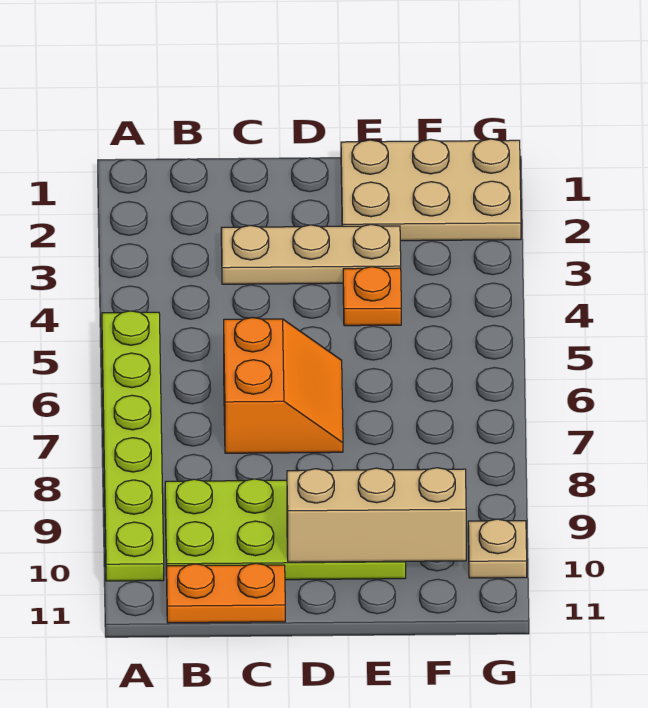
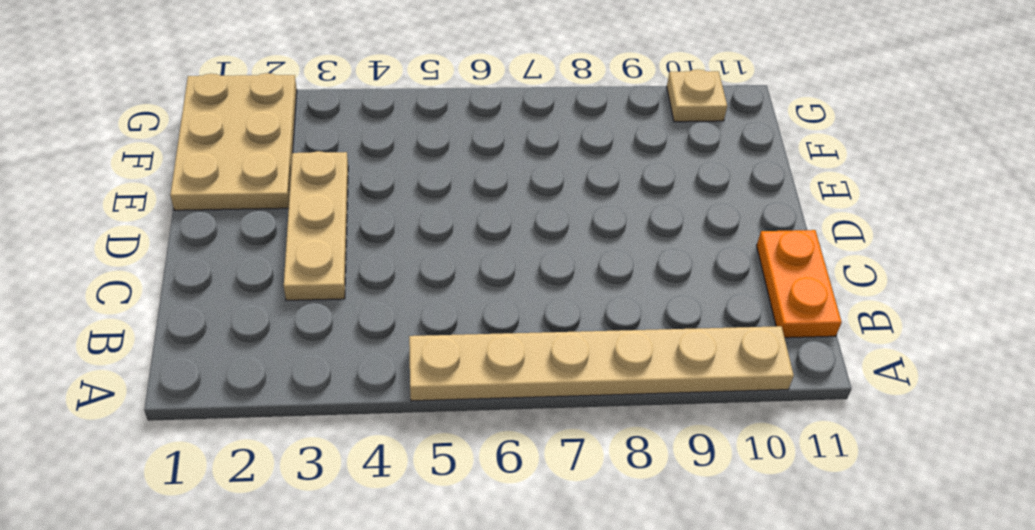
tan 1x6 plate [409,326,794,401] -> lime 1x6 plate [102,311,164,581]
none -> lime 2x4 plate [165,479,406,580]
none -> orange 2x2 slope [224,318,343,453]

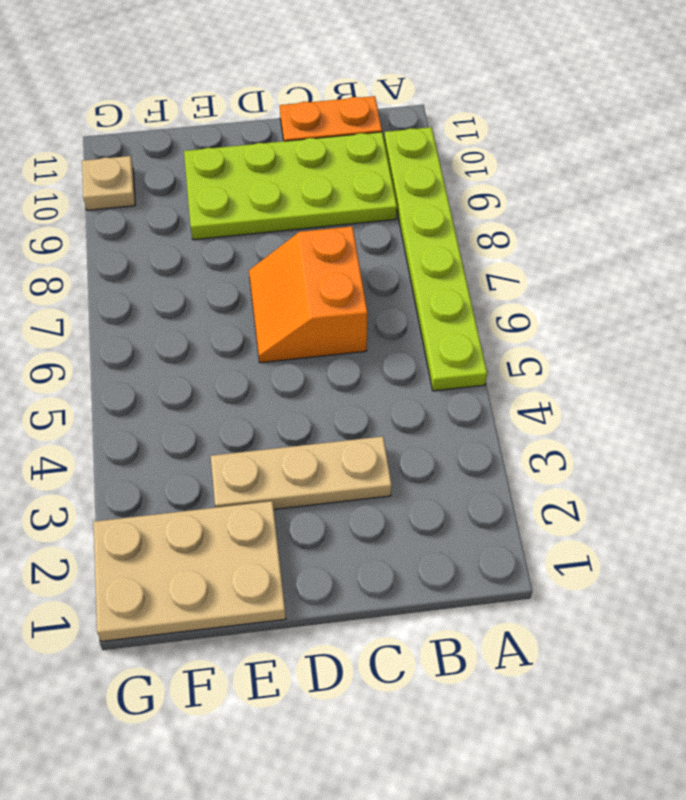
none -> orange 1x1 plate [343,267,401,326]
none -> tan 1x3 brick [287,468,466,562]

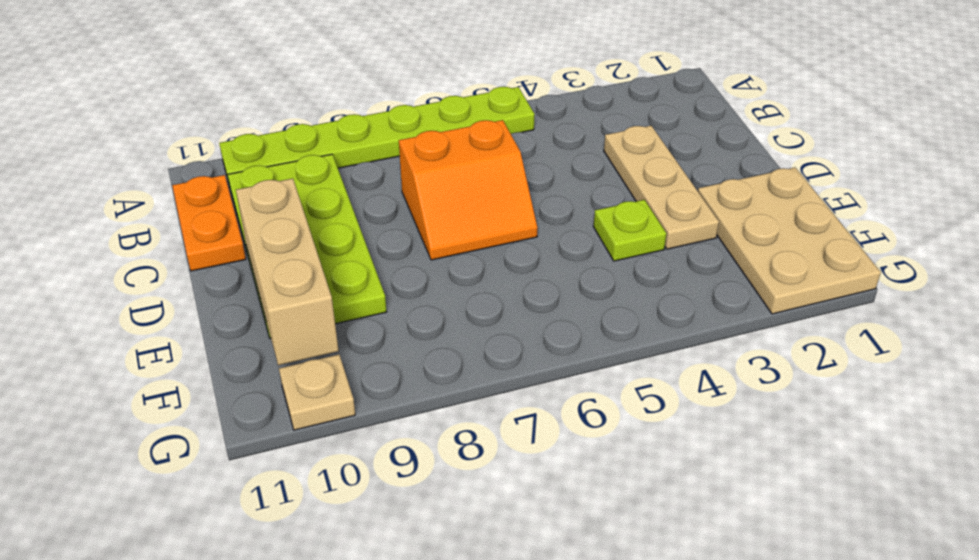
lime 1x1 plate [593,200,666,261] -> orange 1x1 plate [343,267,401,326]

